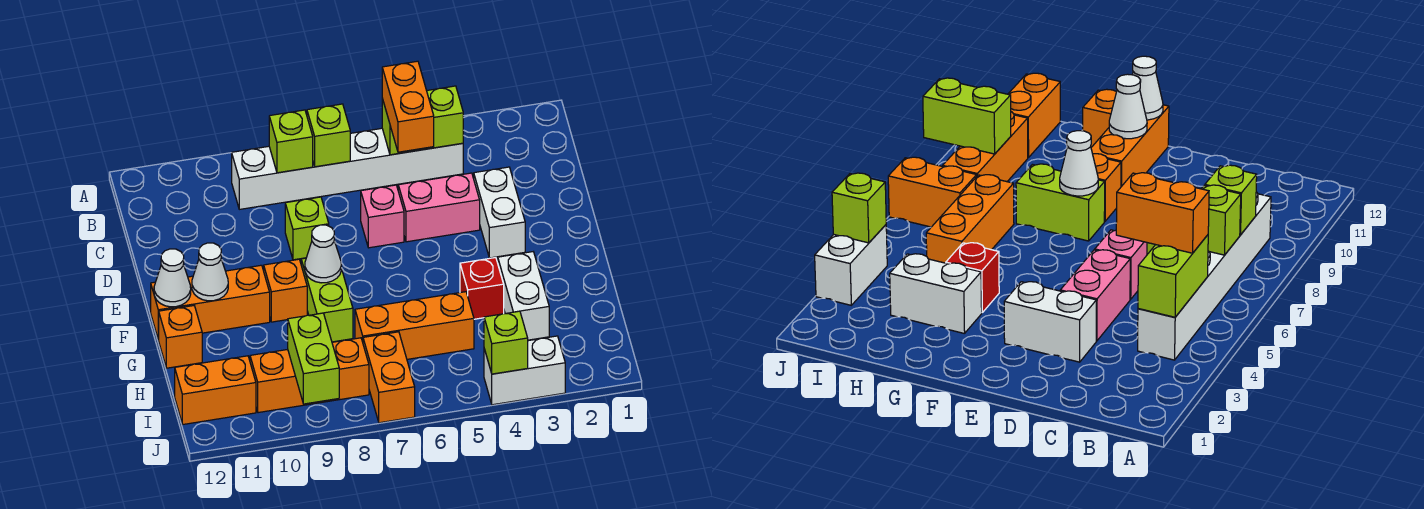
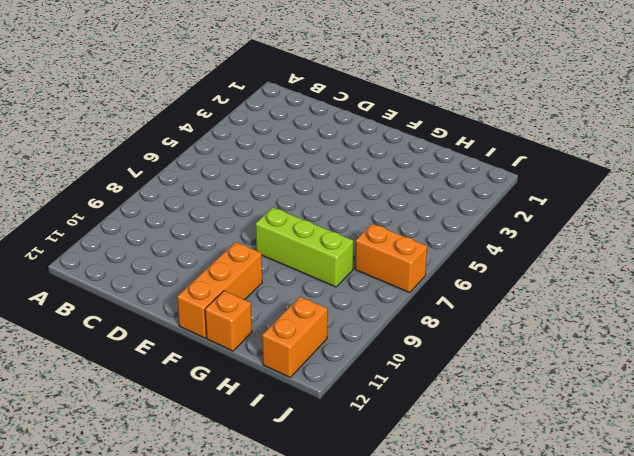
lime 1x3 brick [255,207,353,287] -> lime 1x2 brick [301,258,353,342]
none -> white 1x6 brick [232,128,463,209]
none -> white 1x2 brick [474,167,525,258]
none -> pink 1x2 brick [398,173,480,242]

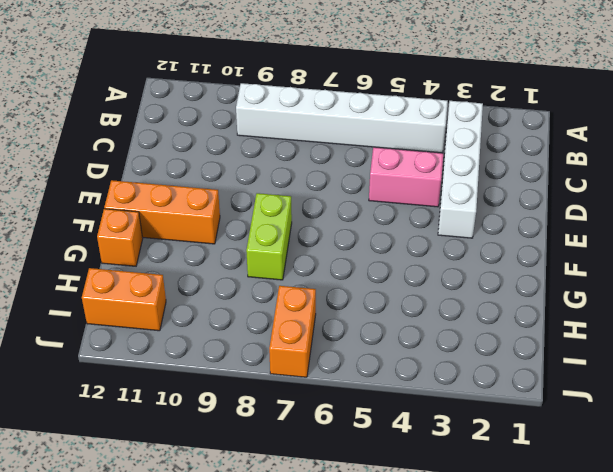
white 1x4 brick [438,101,483,238] -> white 1x2 brick [474,167,525,258]
none -> pink 1x1 brick [361,185,404,248]
none -> lime 1x1 brick [285,197,329,260]
none -> orange 1x1 brick [264,259,307,322]

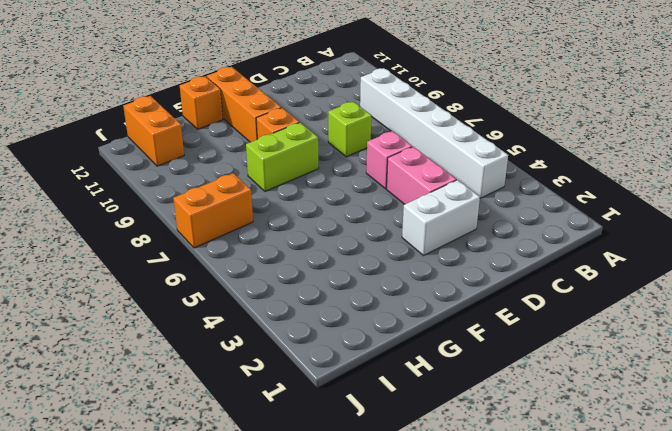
none -> white 1x2 brick [498,252,549,340]
none -> red 1x1 brick [460,258,504,319]
none -> orange 1x3 brick [355,292,474,359]

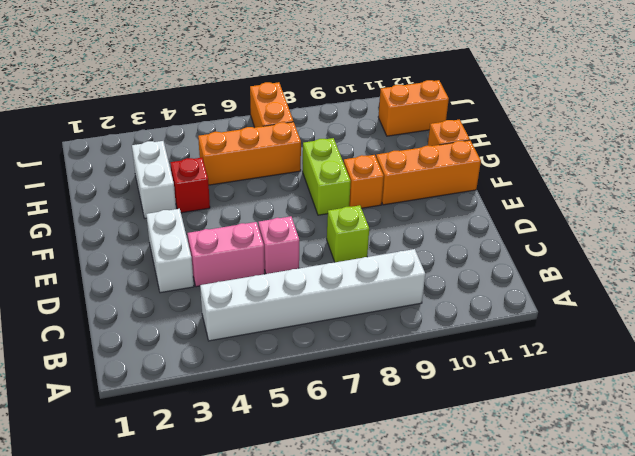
none -> orange 1x3 brick [250,338,369,413]
none -> white 1x2 brick [484,336,565,405]
none -> lime 1x2 brick [382,86,463,155]

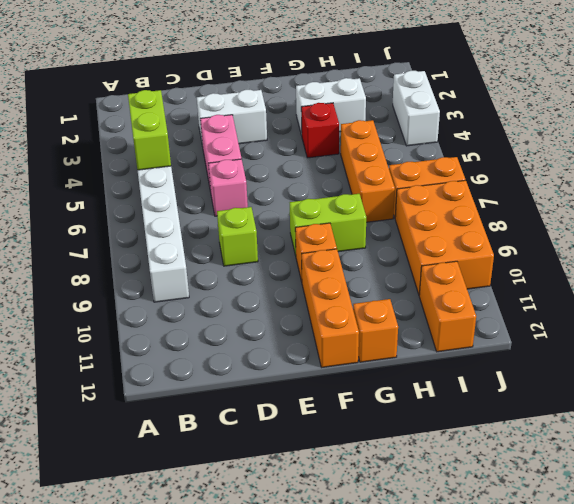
orange 2x3 brick [395,180,494,295] -> orange 1x3 brick [250,338,369,413]
none -> lime 1x1 brick [307,104,350,167]
none -> lime 1x1 brick [269,110,313,173]
none -> white 1x1 cone [305,225,341,283]

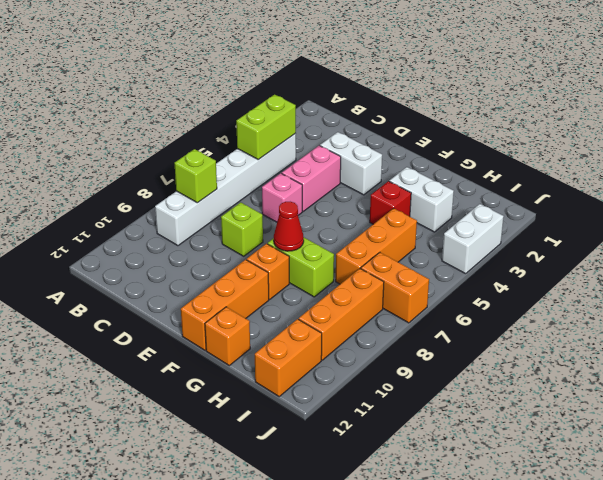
red 1x1 cone [274,202,304,251] -> white 1x1 cone [305,225,341,283]
none -> lime 1x1 brick [307,104,350,167]
none -> white 1x1 cone [192,243,228,301]
none -> white 1x1 cone [154,249,191,307]

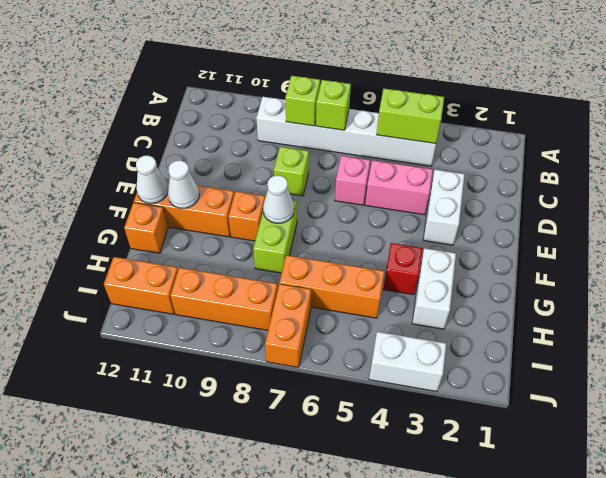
none -> lime 1x2 brick [288,313,339,404]
none -> lime 1x1 brick [484,311,528,374]
none -> orange 1x2 brick [382,61,434,152]

